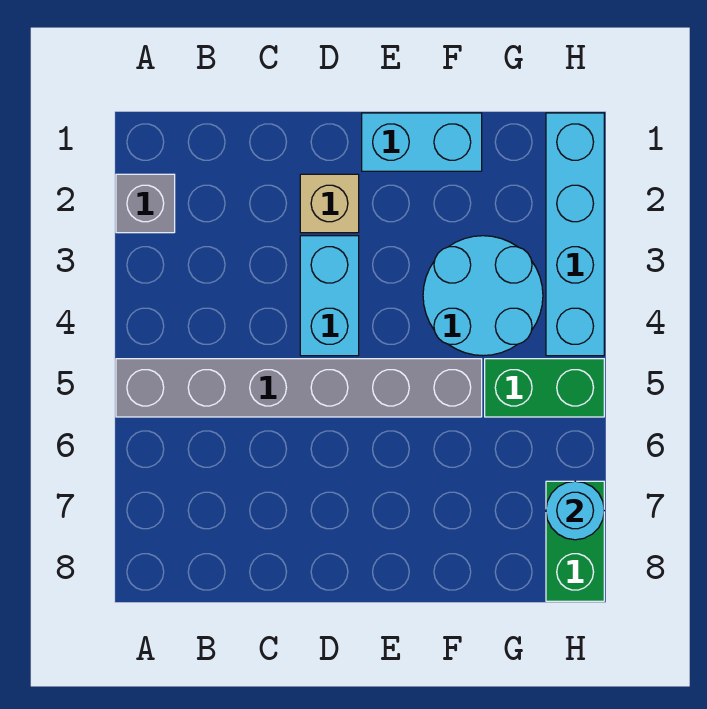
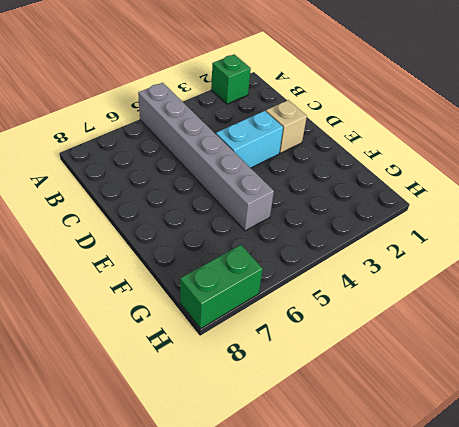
green 1x1 brick [211,54,251,104] -> grey 1x1 brick [116,174,175,233]
none -> cyan 1x2 brick [362,113,482,171]
none -> cyan 2x2 round brick [423,236,543,356]

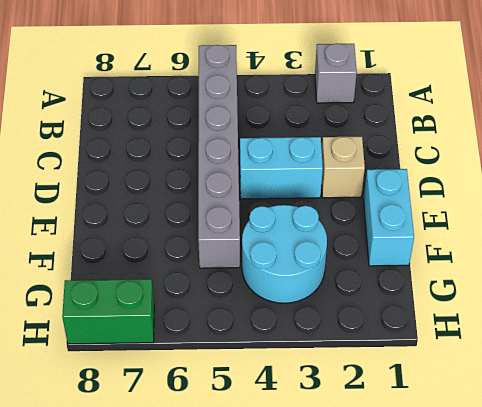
none -> green 1x2 brick [485,359,604,417]
none -> cyan 1x4 brick [546,113,604,356]

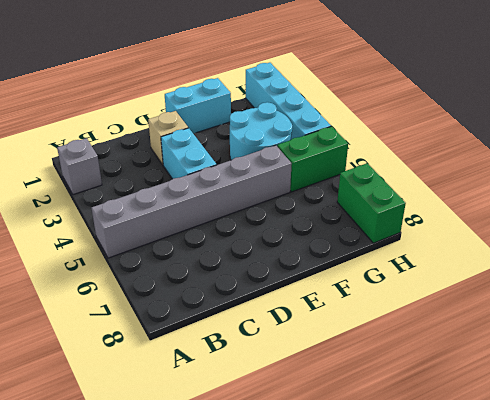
none -> cyan 1x1 round brick [546,481,604,540]

